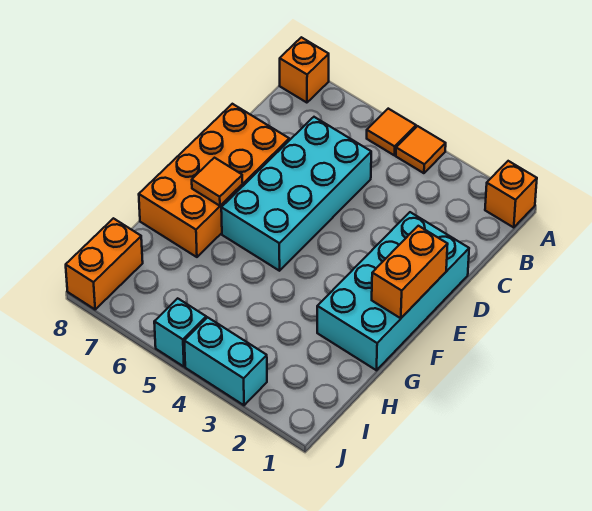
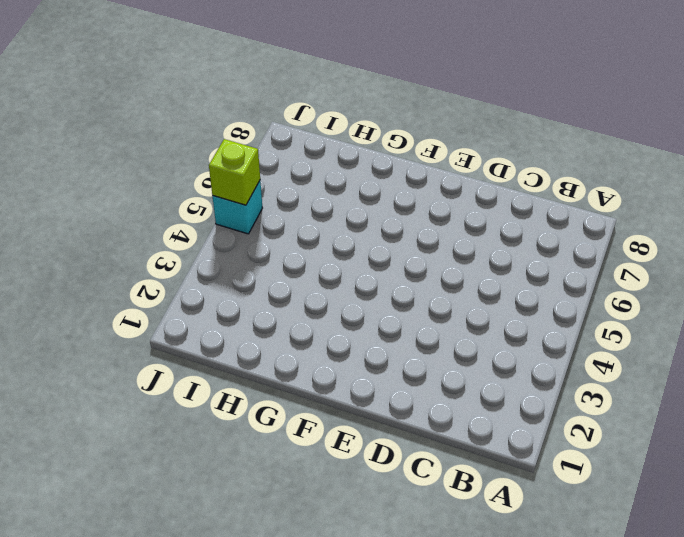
lime 1x1 brick [209,139,260,205] -> none
none -> orange 1x1 brick [485,161,537,227]
none -> orange 1x1 tile [396,126,446,173]
none -> orange 1x1 tile [367,109,416,155]

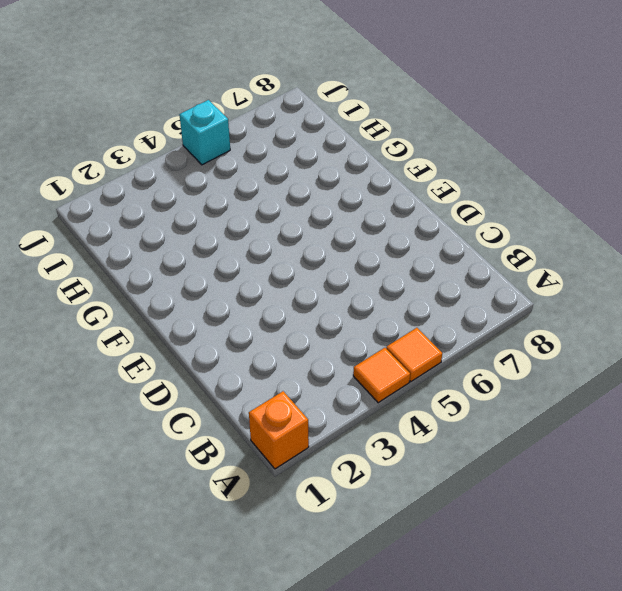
none -> orange 1x1 brick [280,37,329,103]
none -> cyan 2x4 brick [221,117,371,271]
none -> cyan 2x4 brick [317,212,469,370]

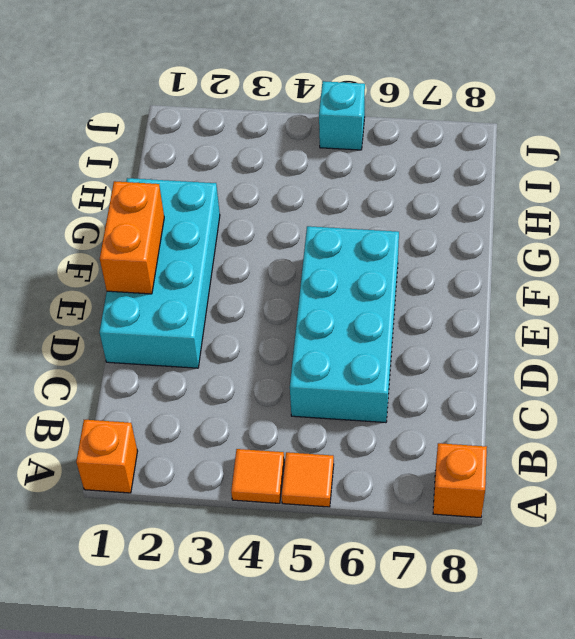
none -> orange 2x4 brick [139,104,289,257]
none -> orange 1x2 brick [66,218,143,309]
none -> cyan 1x2 brick [184,317,267,405]

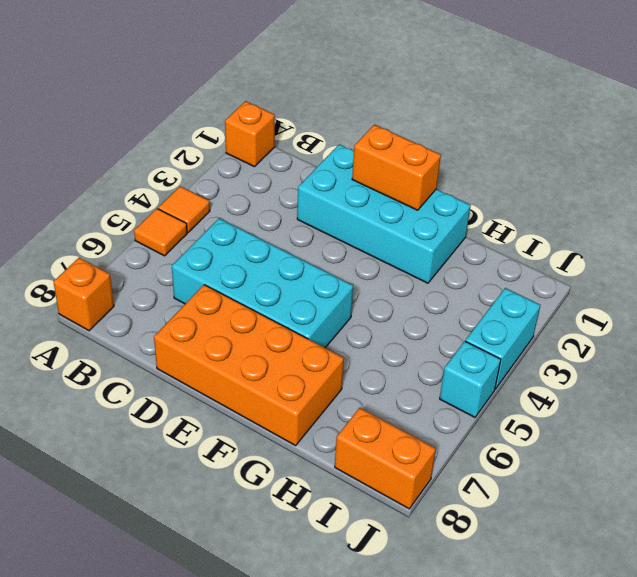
none -> orange 1x1 tile [192,158,243,206]

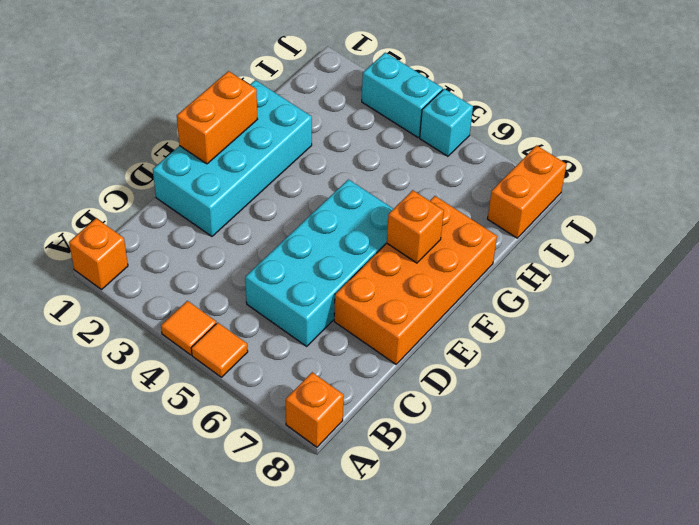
orange 1x1 brick [387,190,444,263] -> orange 1x1 tile [192,158,243,206]

